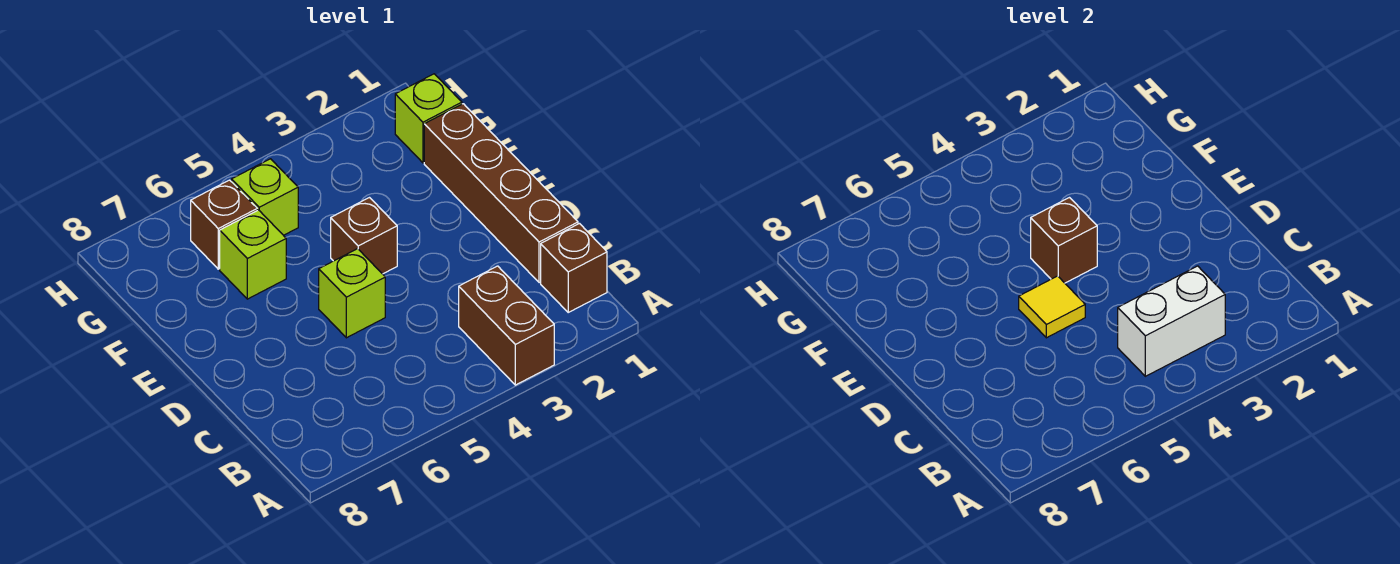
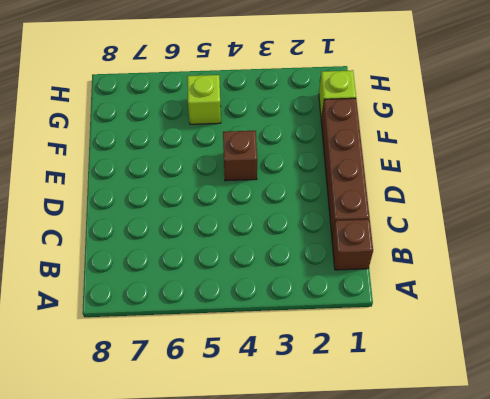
none -> brown 1x2 brick [459,266,554,385]
none -> lime 1x1 brick [319,249,385,338]
none -> lime 1x1 brick [220,210,286,299]

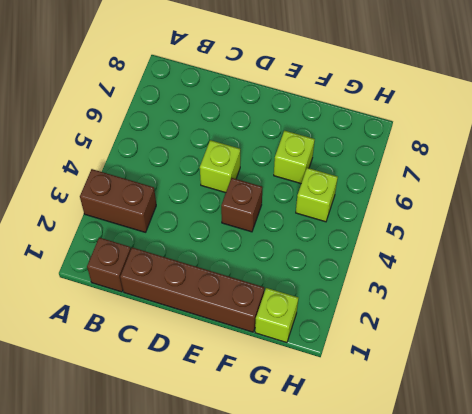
none -> brown 1x1 brick [191,180,257,269]
none -> white 1x2 brick [1118,266,1225,376]
none -> yellow 1x1 tile [1019,276,1085,338]

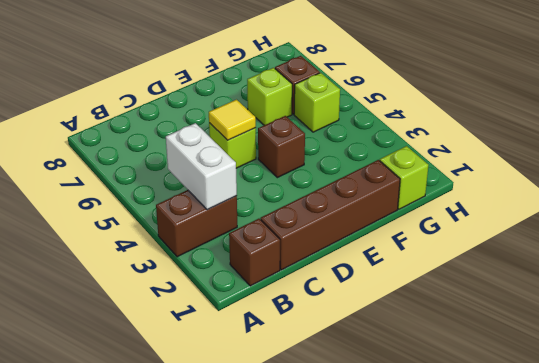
none -> brown 1x1 brick [1031,198,1097,283]

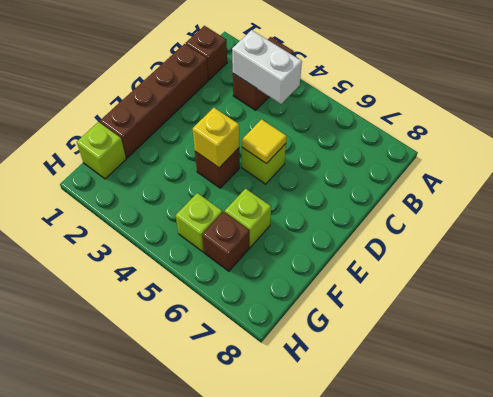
yellow 1x1 brick [193,108,239,168] -> brown 1x1 brick [1031,198,1097,283]

